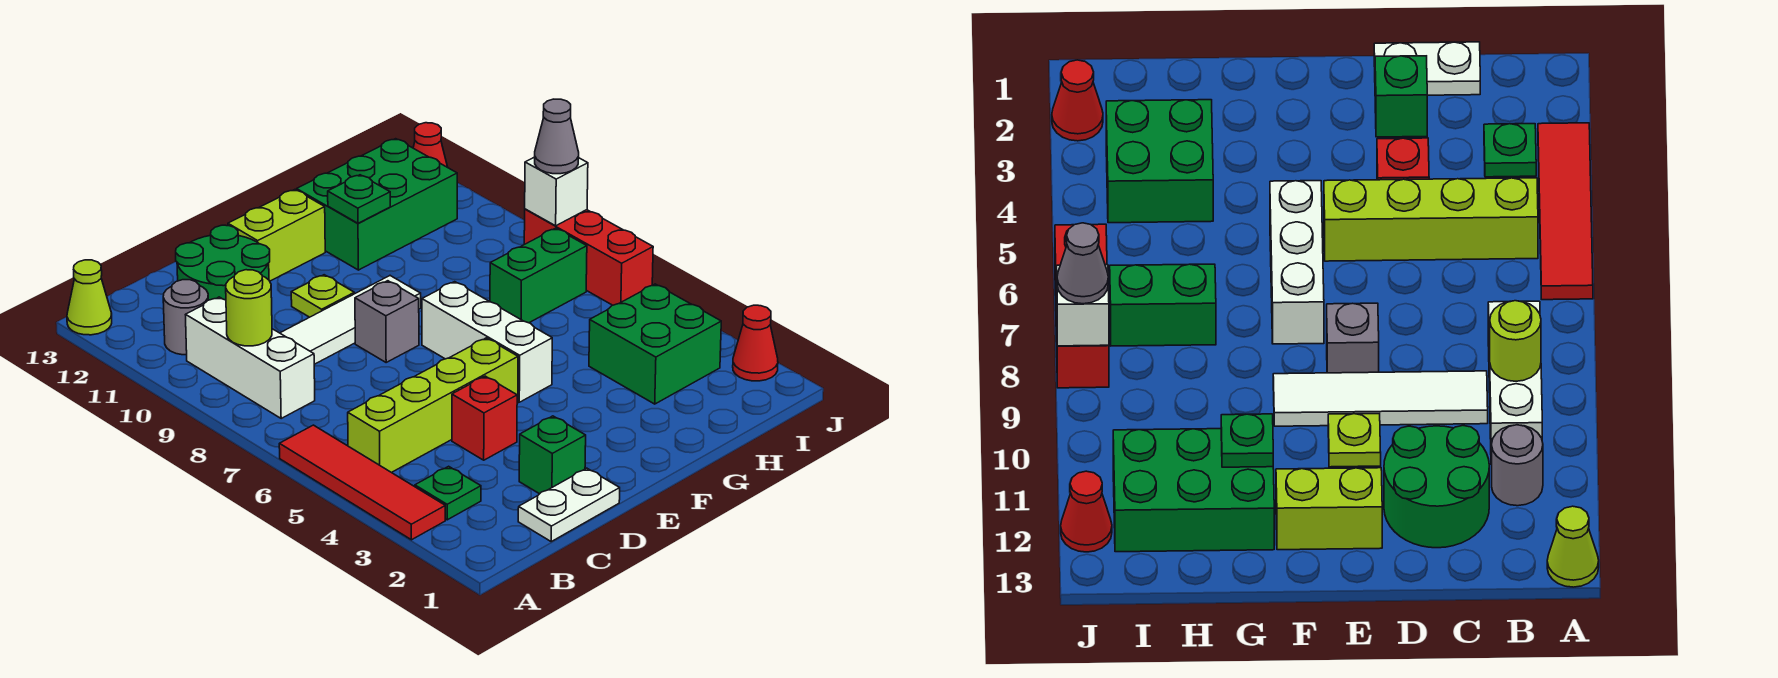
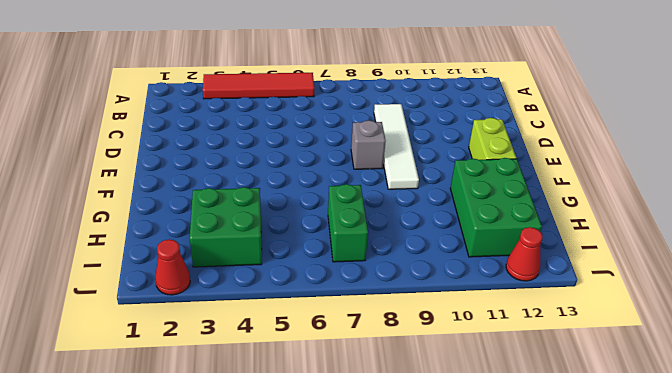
none -> lime 1x1 cone [67,260,112,335]
none -> green 1x1 plate [415,466,481,520]
none -> lime 1x4 brick [348,338,518,473]

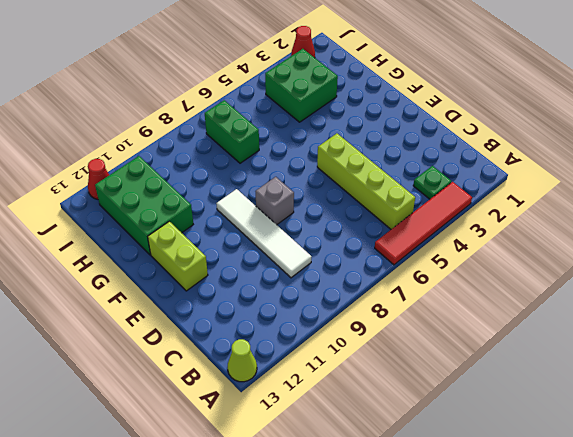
none -> white 1x3 brick [186,297,315,418]
none -> grey 1x1 round brick [163,280,208,355]
none -> white 1x2 plate [518,468,620,541]

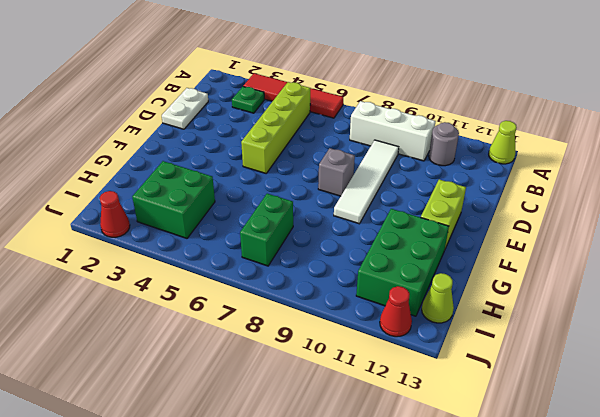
lime 1x1 cone [422,273,454,323] -> none
none -> green 2x2 round brick [176,225,270,300]
none -> green 1x1 brick [519,416,586,494]
none -> red 1x1 brick [452,376,517,460]

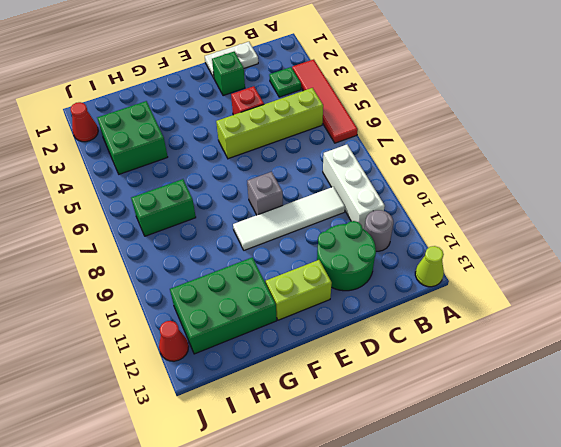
none -> lime 1x1 plate [291,275,354,317]
none -> white 1x3 brick [422,282,552,402]
none -> red 1x3 brick [524,209,653,305]

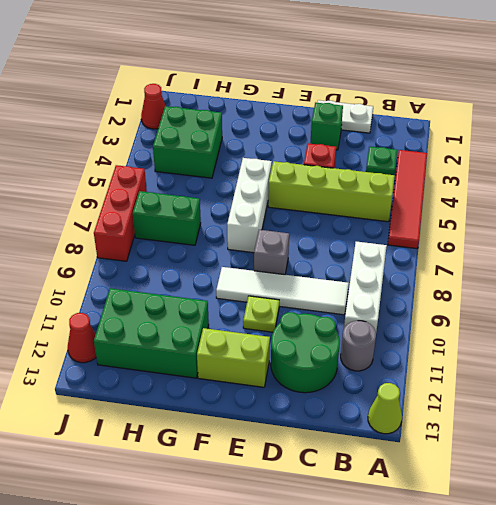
none -> lime 1x1 round brick [226,270,272,346]
none -> green 1x1 plate [328,175,390,223]
none -> white 1x1 brick [525,157,588,226]

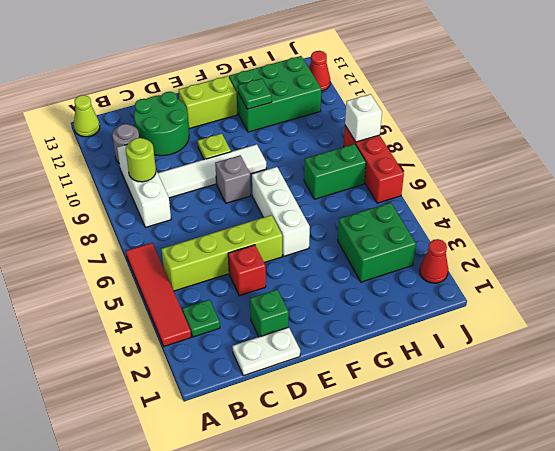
none -> grey 1x1 cone [535,99,579,174]

